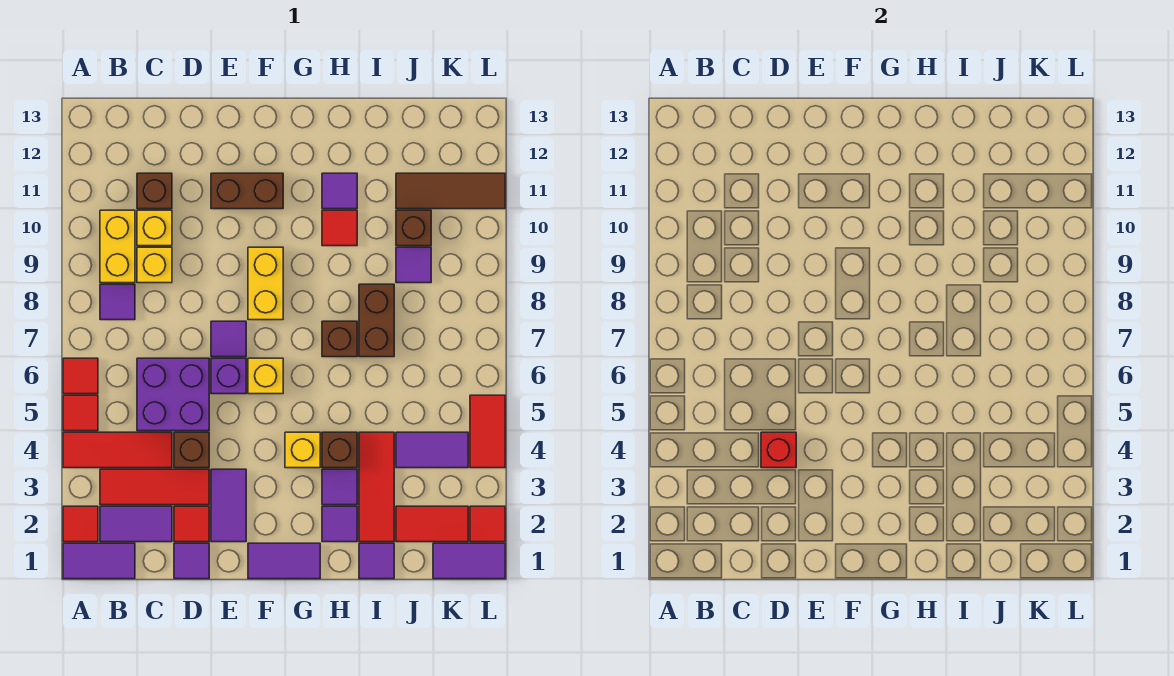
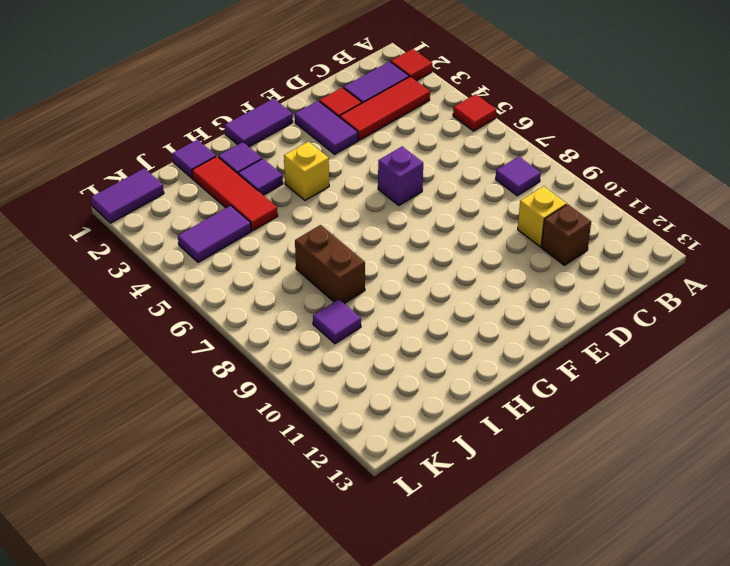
none -> purple 1x2 tile [63,543,135,579]
none -> red 1x3 tile [63,432,172,468]
none -> red 1x1 tile [63,358,98,394]
none -> yellow 1x2 brick [100,210,135,283]

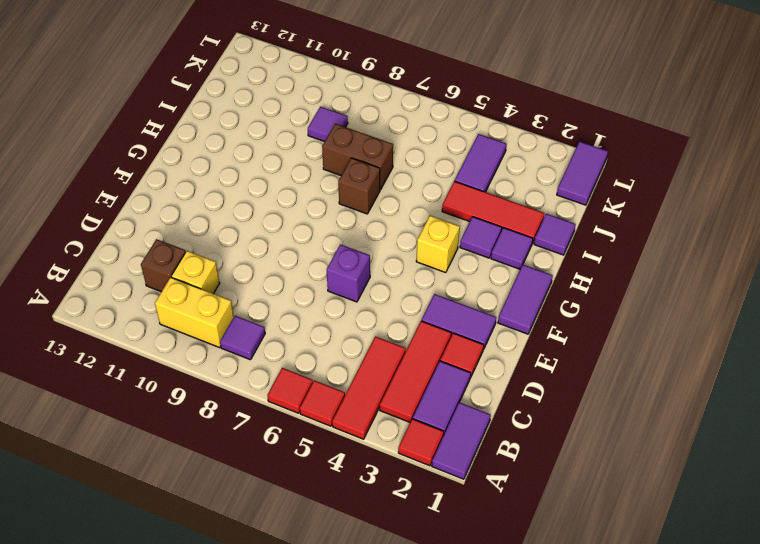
none -> purple 2x2 brick [137,358,209,431]
none -> yellow 1x1 brick [137,247,172,283]
none -> purple 1x1 tile [174,543,209,579]
none -> brown 1x1 brick [174,432,209,468]

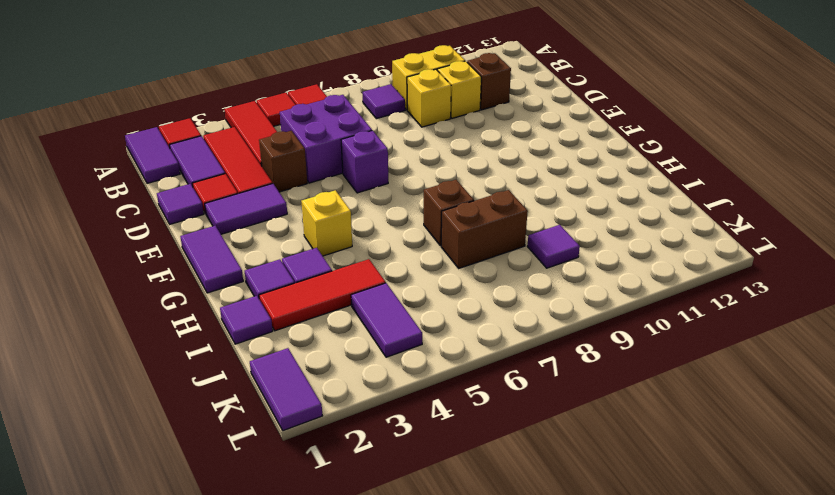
none -> purple 1x1 tile [211,321,246,357]
none -> brown 1x2 brick [211,173,283,209]
none -> yellow 1x1 brick [248,358,283,394]
none -> yellow 1x2 brick [248,247,283,320]

